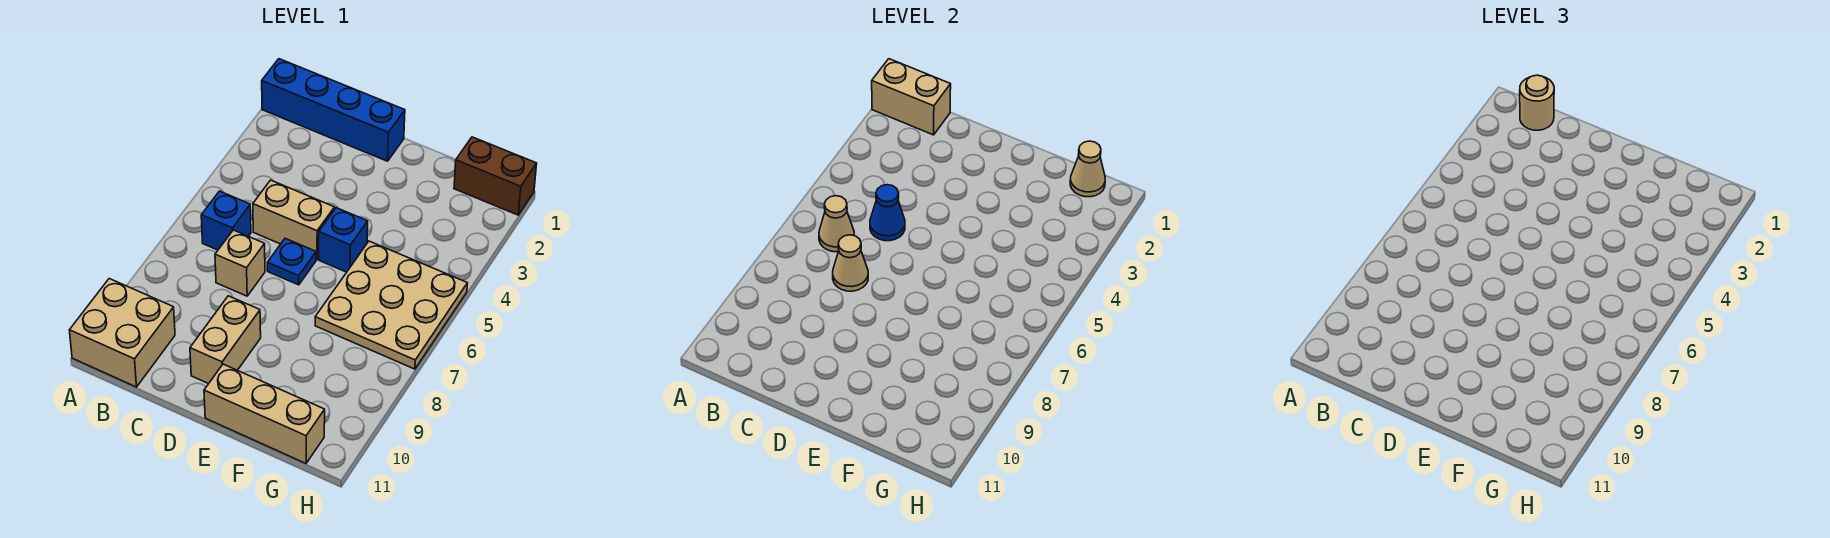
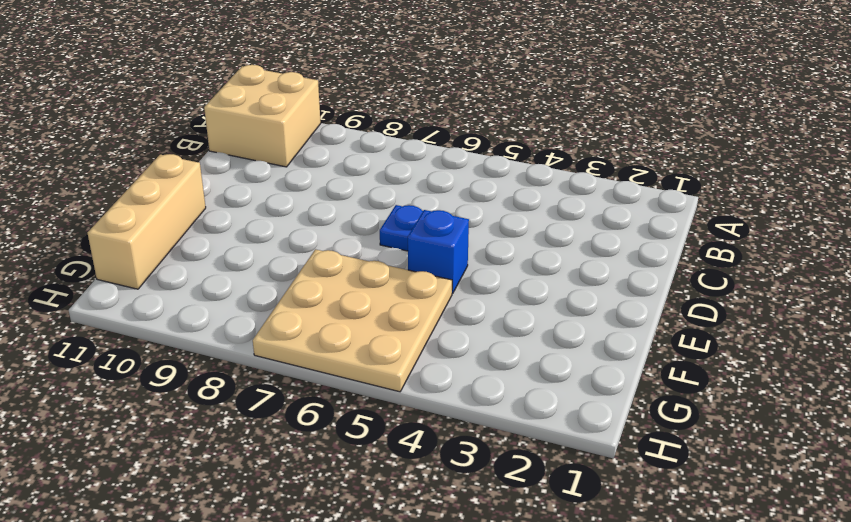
none -> blue 1x4 brick [262,59,405,161]
none -> blue 1x1 brick [201,191,251,250]
none -> tan 1x2 brick [253,180,335,259]

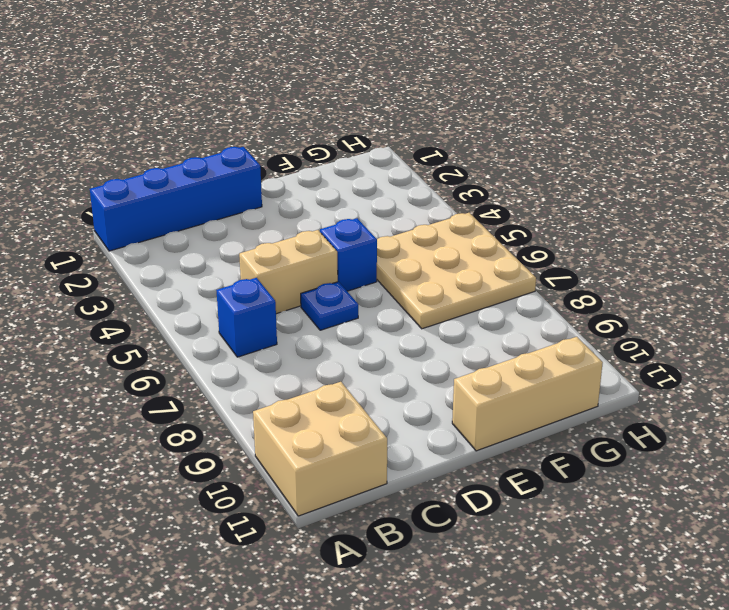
none -> tan 1x1 brick [215,230,265,296]
none -> tan 1x2 brick [190,296,261,384]
none -> brown 1x2 brick [454,137,537,215]

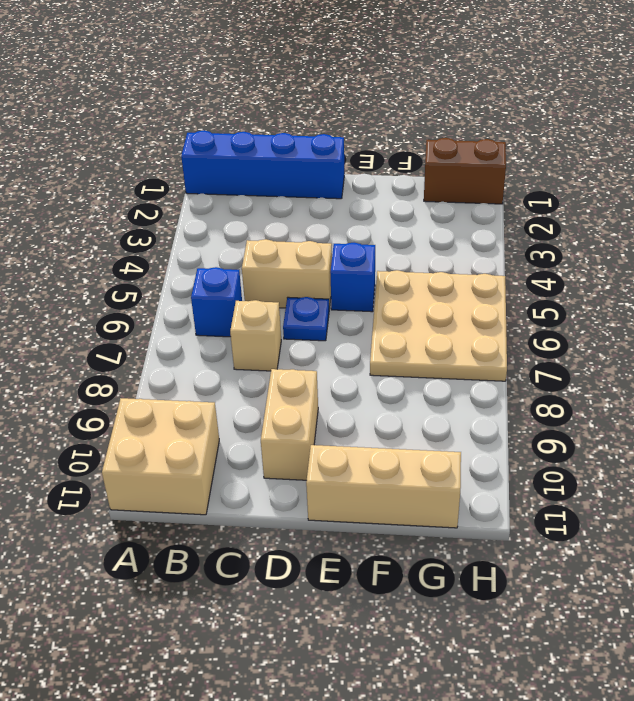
none -> tan 1x2 brick [872,59,951,135]
none -> tan 1x1 cone [819,196,854,252]
none -> blue 1x1 cone [870,185,905,241]

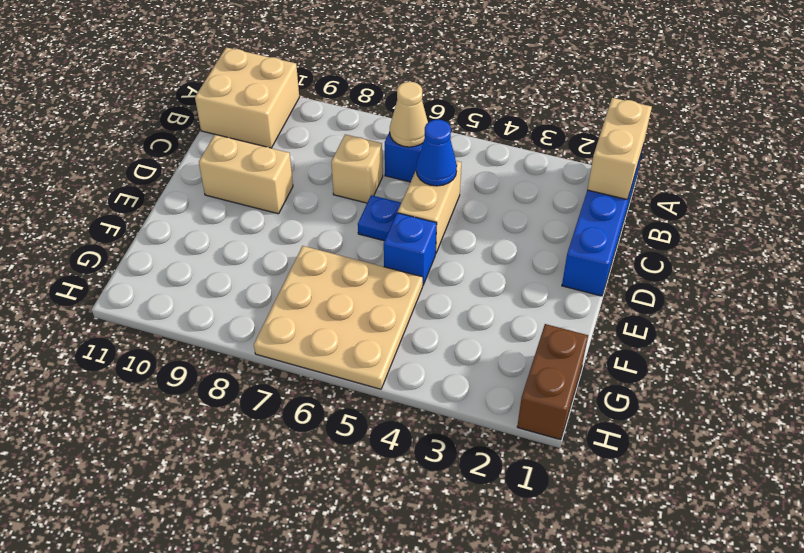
none -> tan 1x3 brick [204,364,325,463]
none -> tan 1x1 cone [833,235,868,291]
none -> tan 1x1 cone [1070,141,1105,197]

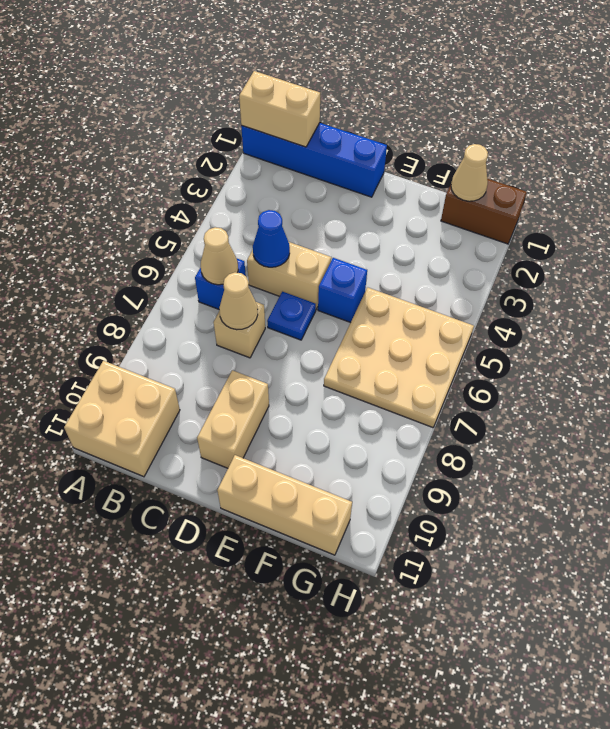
none -> tan 1x1 round brick [1520,75,1554,130]

